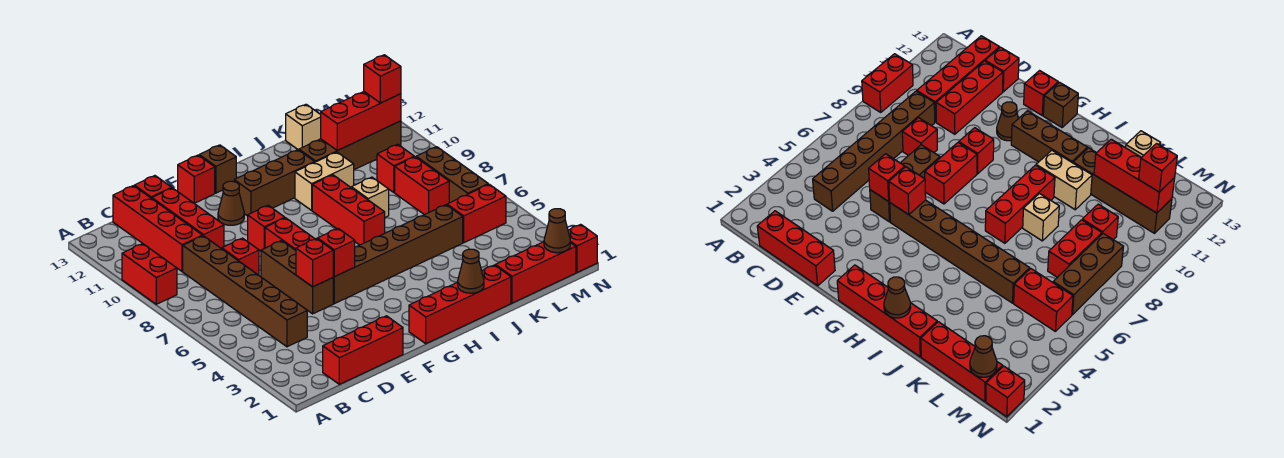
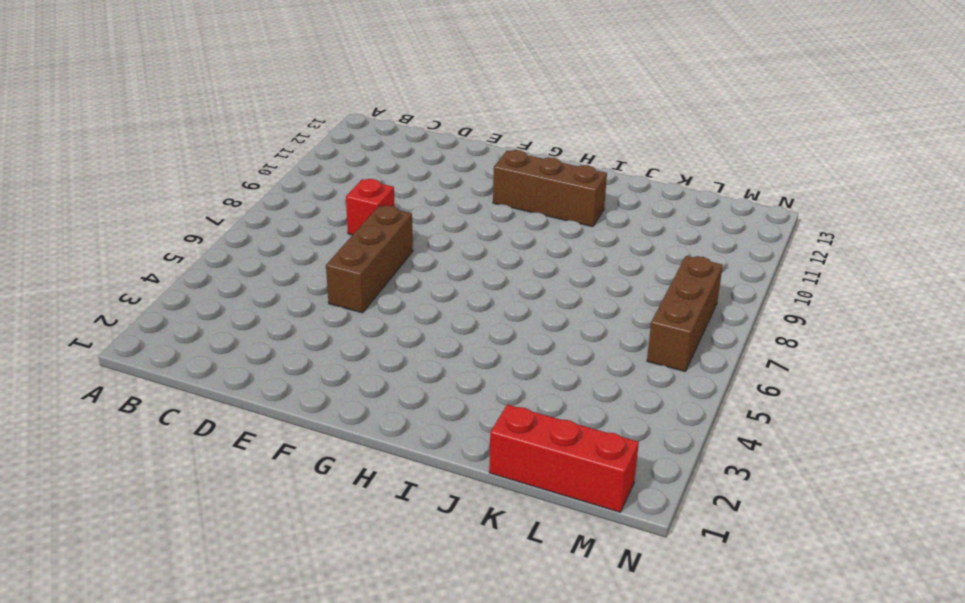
none -> red 1x2 brick [122,244,177,304]
none -> red 1x3 brick [323,316,403,384]
none -> brown 1x6 brick [183,236,307,347]
none -> red 1x4 brick [113,186,203,271]

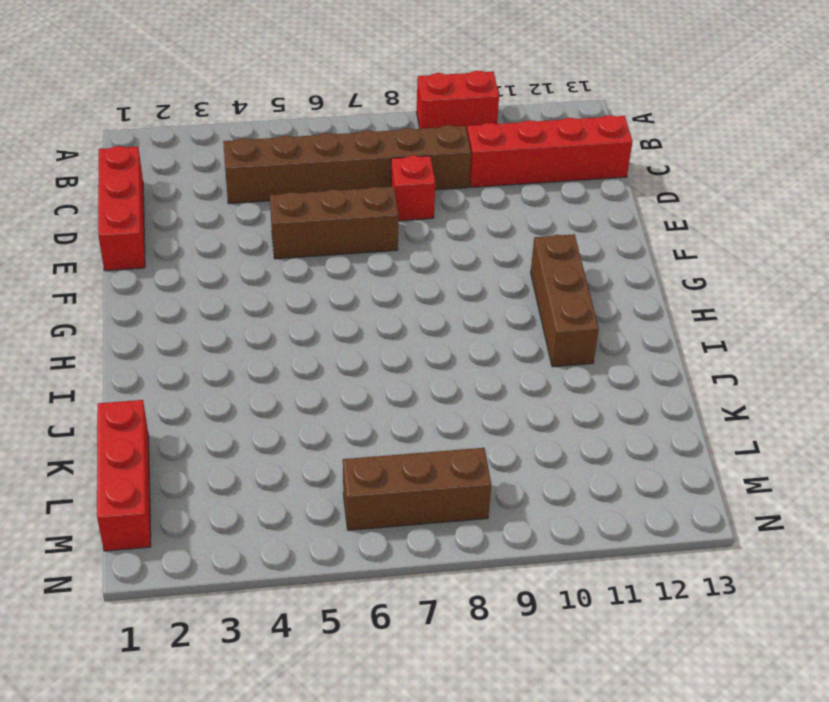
none -> red 1x3 brick [152,188,224,249]
none -> red 1x1 brick [134,176,171,199]
none -> brown 1x6 brick [333,205,463,304]
none -> red 1x2 brick [265,218,315,250]

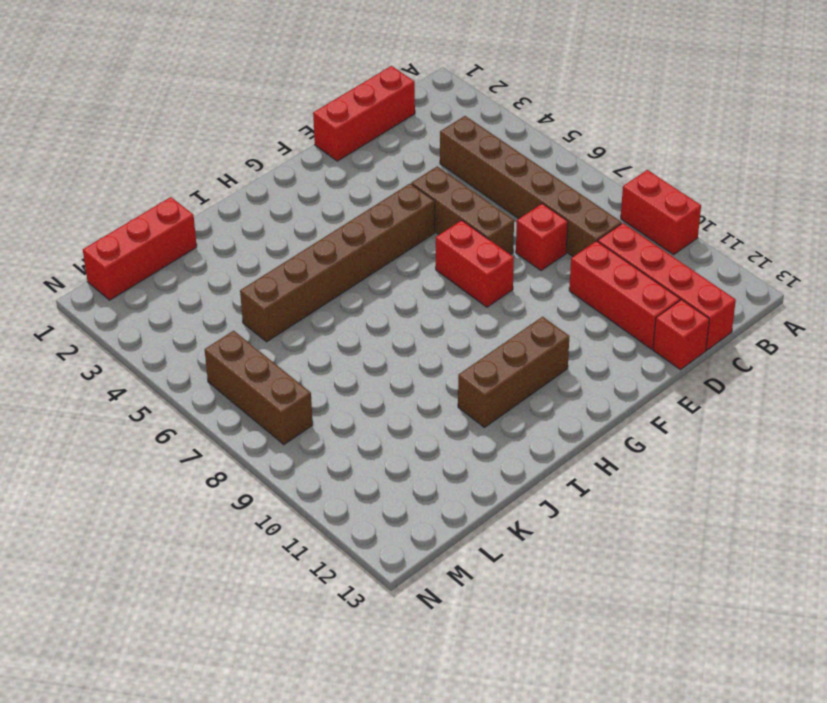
none -> red 1x1 brick [248,205,285,251]
none -> brown 1x1 cone [218,181,244,225]
none -> red 1x1 brick [178,155,215,203]
none -> red 1x4 brick [409,265,511,344]

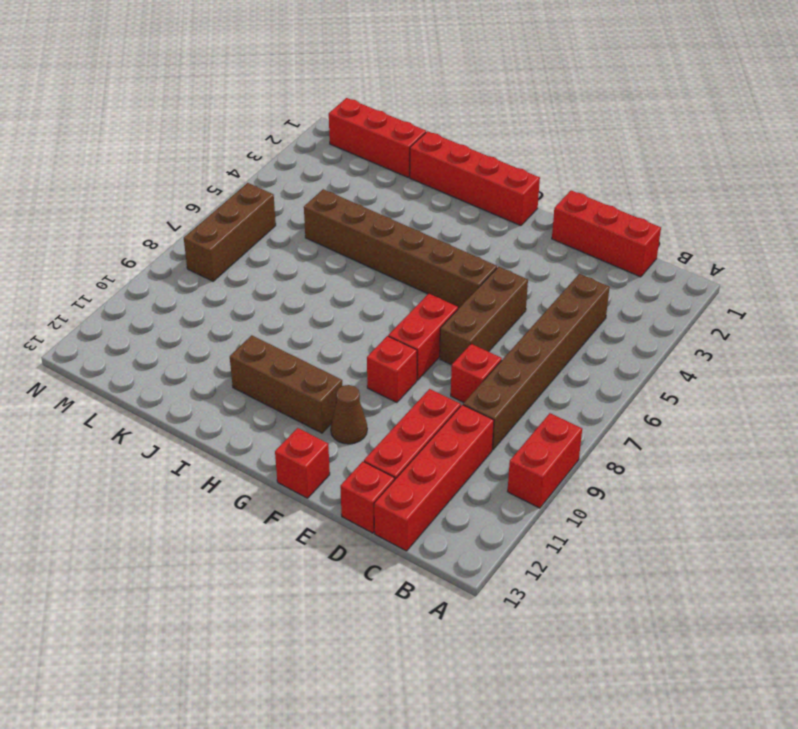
none -> brown 1x1 brick [199,145,236,193]
none -> red 1x3 brick [312,175,385,245]
none -> tan 1x2 brick [295,152,354,210]
none -> tan 1x1 brick [351,177,389,217]

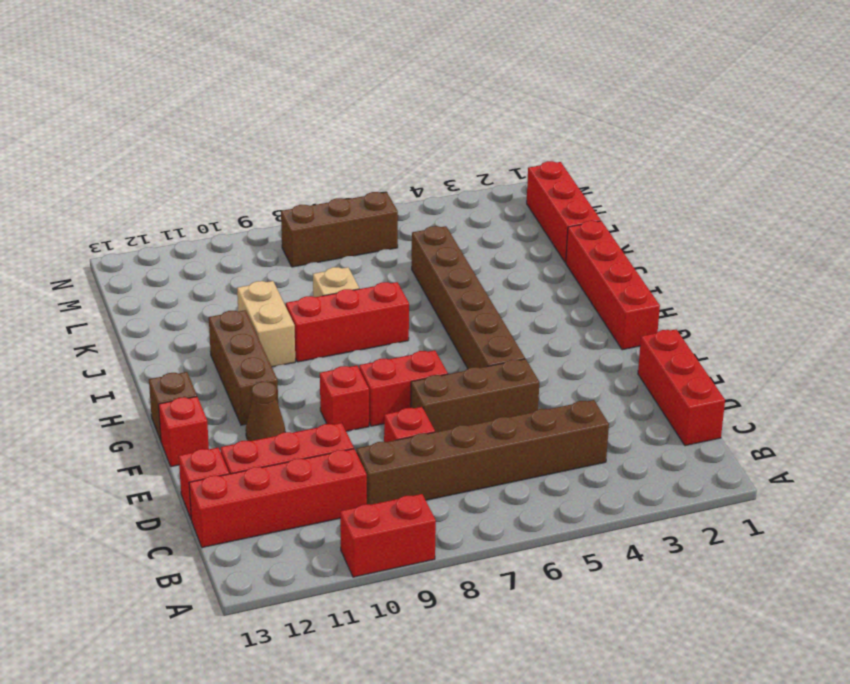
none -> brown 1x4 brick [299,121,401,170]
none -> tan 1x1 brick [286,104,321,150]
none -> red 1x2 brick [447,184,506,243]
none -> red 1x2 brick [395,157,449,215]

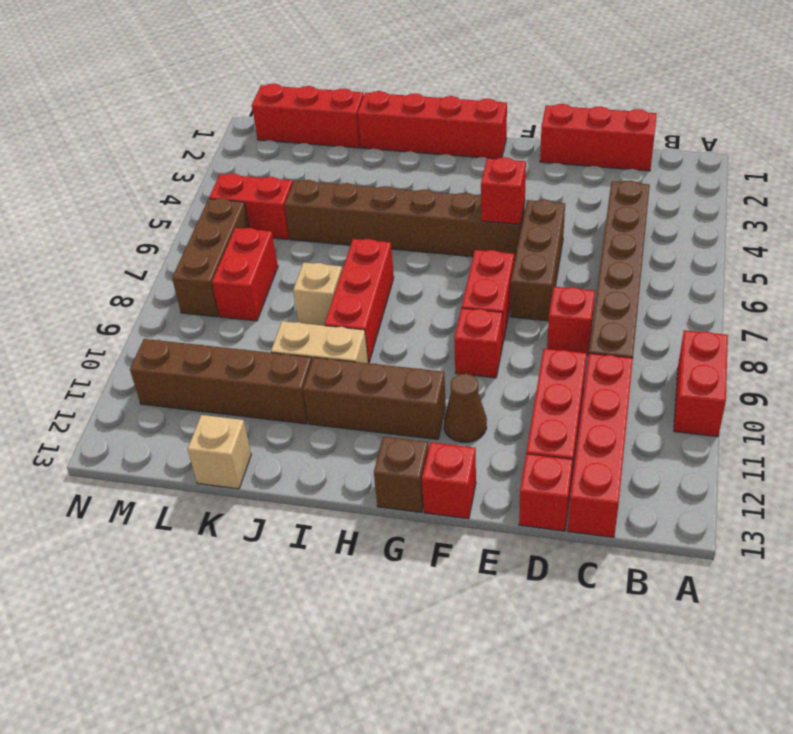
none -> red 1x1 brick [377,144,414,192]
none -> red 1x1 brick [568,224,597,272]
none -> red 1x1 brick [296,239,334,287]
none -> brown 1x1 cone [458,249,484,293]

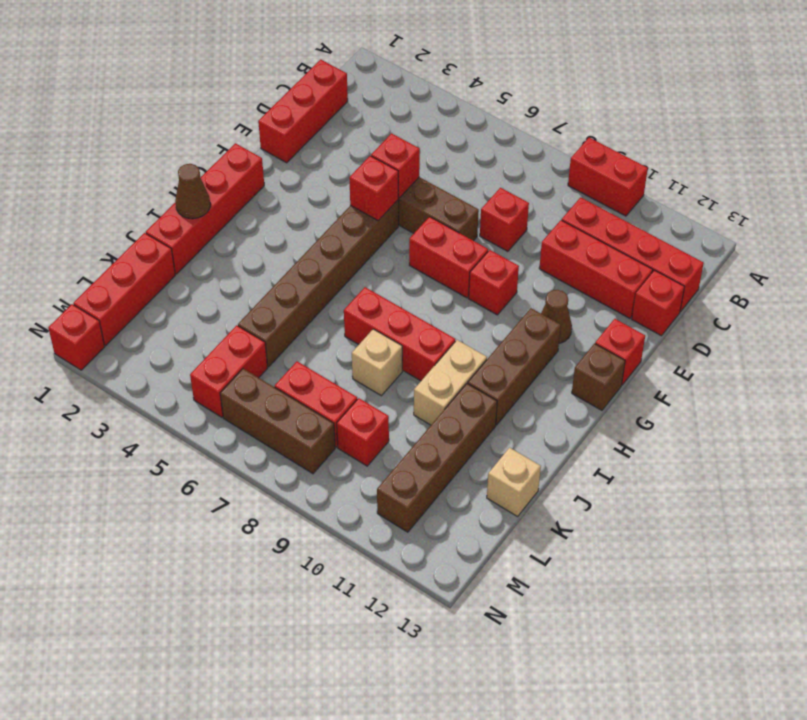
none -> brown 1x6 brick [183,236,307,347]
none -> red 1x3 brick [321,92,401,150]
none -> brown 1x1 cone [544,209,570,253]
none -> red 1x1 brick [364,55,401,103]

